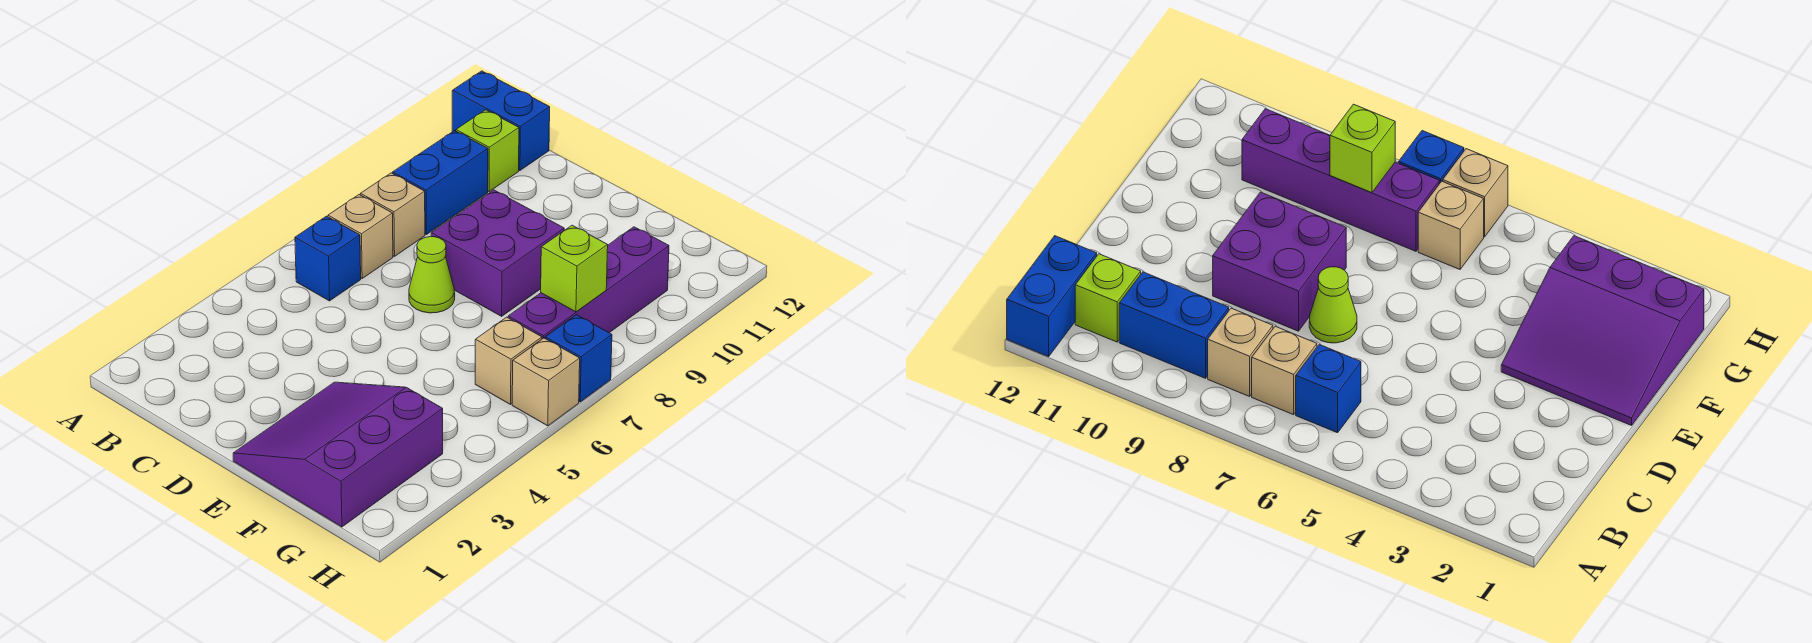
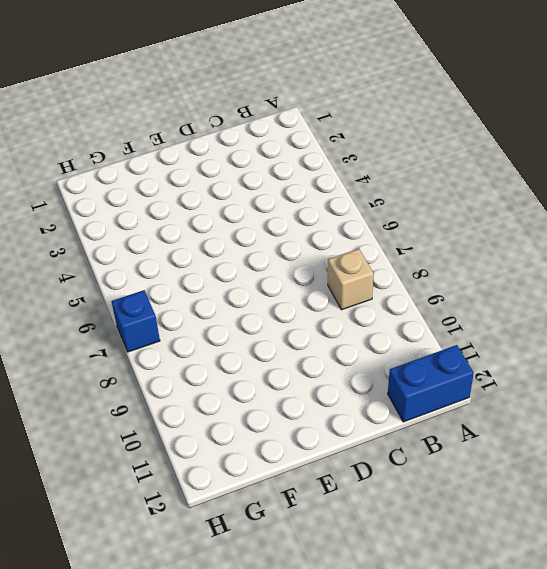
none -> blue 1x1 brick [295,216,361,301]
none -> tan 1x1 brick [328,195,393,278]
none -> blue 1x2 brick [393,131,488,235]

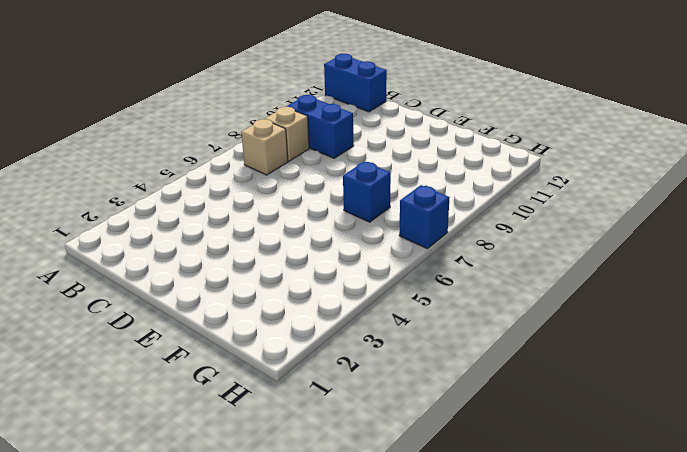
blue 1x2 brick [286,95,354,158] -> blue 1x2 brick turned to [393,131,488,235]
blue 1x1 brick [343,162,391,222] -> blue 1x1 brick moved to [295,216,361,301]
none -> lime 1x1 brick [456,110,519,191]
none -> lime 1x1 cone [409,237,455,313]
none -> purple 2x2 brick [431,190,564,316]

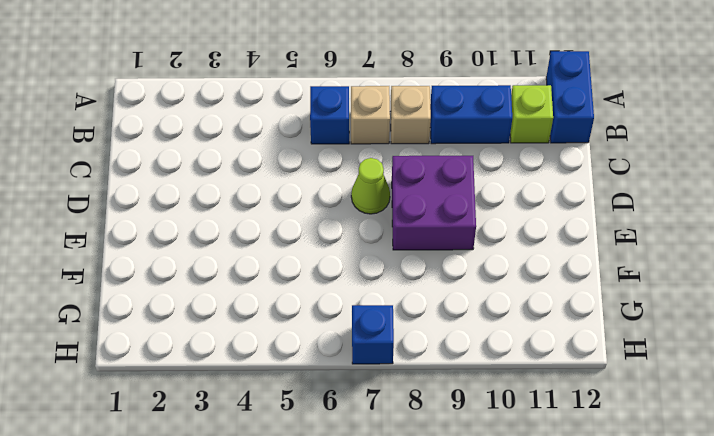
none -> purple 3x3 slope [233,382,443,527]
none -> tan 1x1 brick [475,317,542,404]
none -> purple 1x4 brick [508,227,669,339]

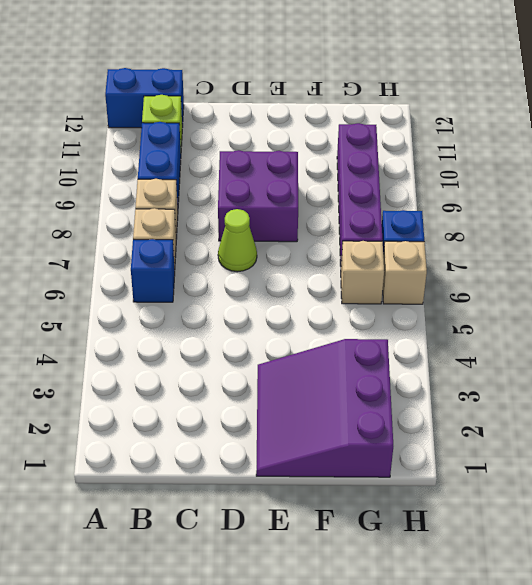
none -> lime 1x1 brick [541,225,608,312]

